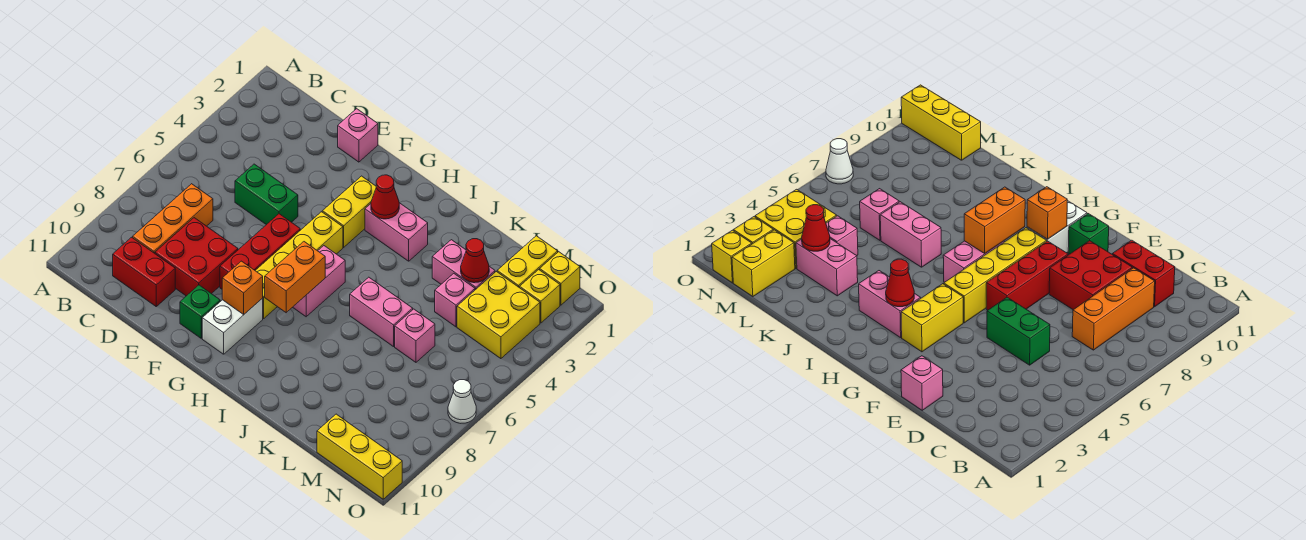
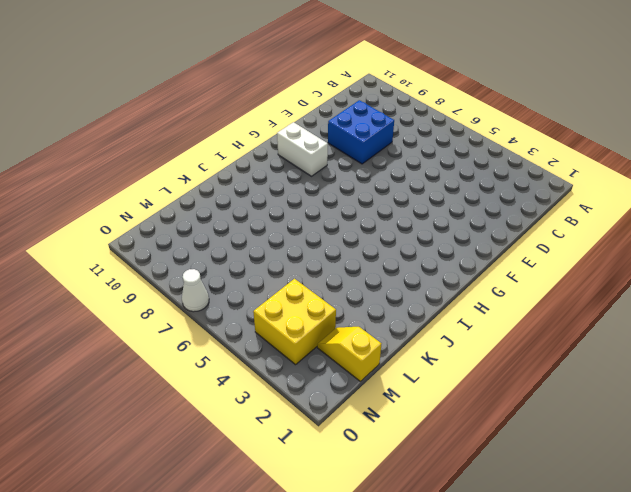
blue 2x2 brick [328,100,394,164] -> red 2x2 brick [155,218,238,296]
yellow 1x2 slope [317,327,381,381] -> yellow 1x2 brick [497,236,558,288]
none -> orange 1x3 brick [133,184,213,253]
none -> red 1x2 brick [113,237,175,306]
none -> green 1x2 brick [235,164,298,225]

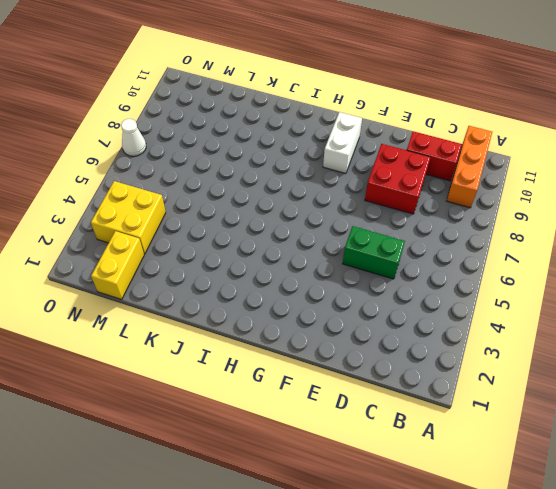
orange 1x3 brick [447,126,492,208] -> orange 1x3 brick moved to [133,184,213,253]
none -> pink 1x1 brick [338,109,378,162]
none -> red 1x3 brick [220,214,300,289]
none -> green 1x1 brick [180,285,220,338]

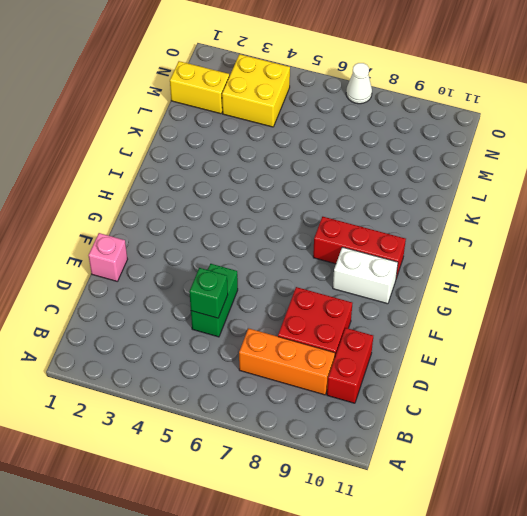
green 1x1 brick [189,268,228,318] -> green 1x1 brick moved to [180,285,220,338]
red 1x3 brick [313,217,406,278] -> red 1x3 brick moved to [220,214,300,289]
none -> yellow 1x2 brick [322,176,376,247]
none -> yellow 1x4 brick [255,212,343,319]
none -> pink 1x2 brick [365,203,428,261]

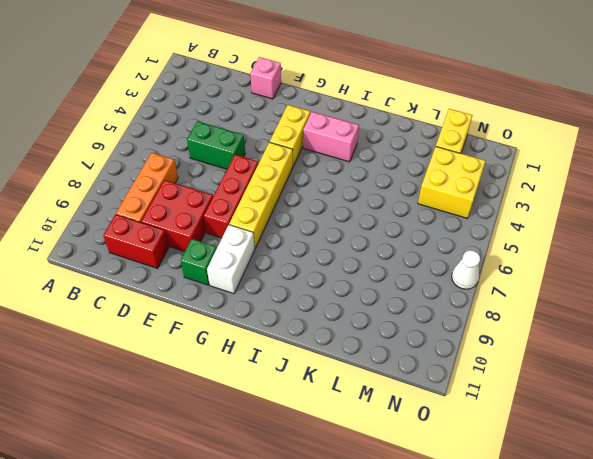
none -> pink 1x2 brick [293,246,345,317]
none -> pink 1x2 brick [350,277,413,347]
none -> pink 1x2 brick [432,240,495,290]

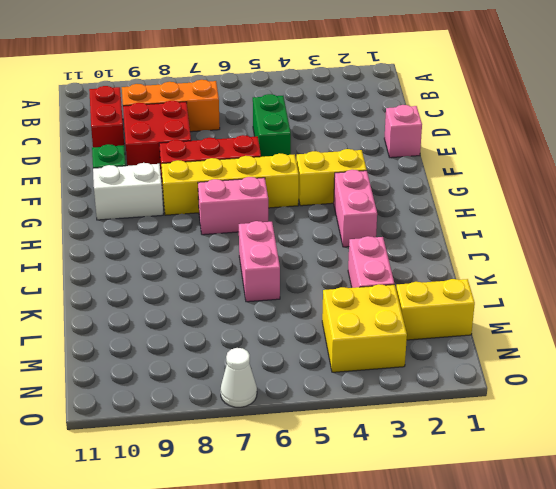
none -> pink 1x1 brick [435,273,475,327]
none -> pink 1x1 brick [395,309,435,362]
none -> yellow 1x3 brick [317,414,402,499]

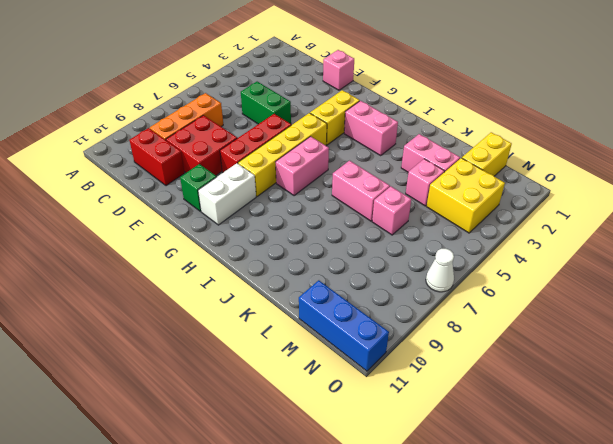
blue 1x3 brick [299,280,389,371] -> yellow 1x3 brick [317,414,402,499]
none -> yellow 1x1 brick [540,252,580,305]
none -> yellow 1x1 brick [520,270,560,323]
none -> orange 1x1 brick [222,261,263,314]

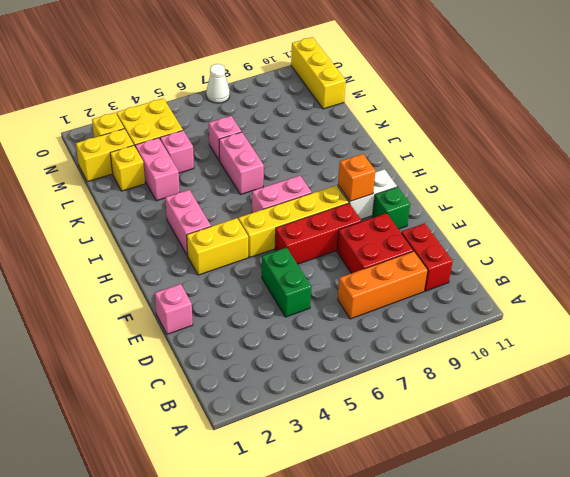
yellow 1x1 brick [110,145,145,191] -> yellow 1x1 brick moved to [540,252,580,305]
none -> red 1x1 cone [371,175,399,219]
none -> orange 1x2 brick [265,242,325,313]
none -> red 1x1 cone [461,239,489,283]

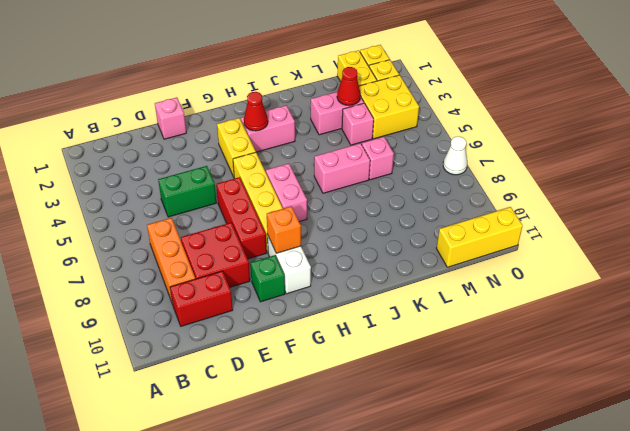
none -> orange 1x2 brick [265,242,325,313]

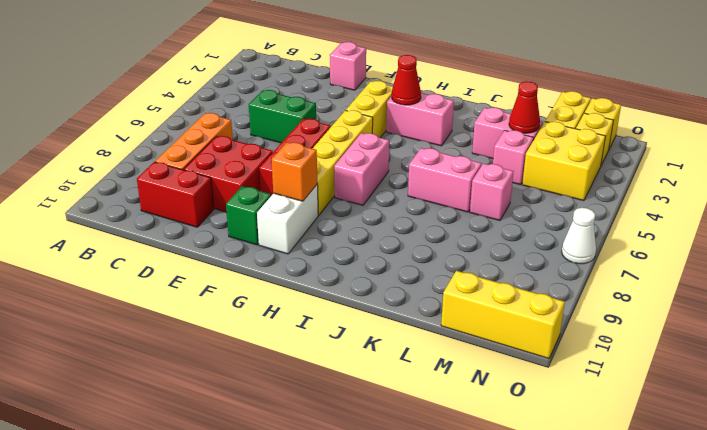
none -> orange 1x2 brick [265,242,325,313]

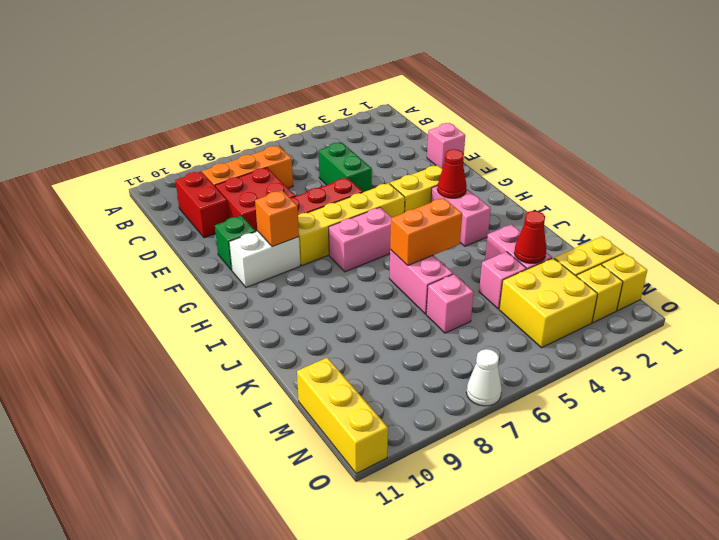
orange 1x2 brick [390,198,462,265] -> orange 1x2 brick moved to [265,242,325,313]

